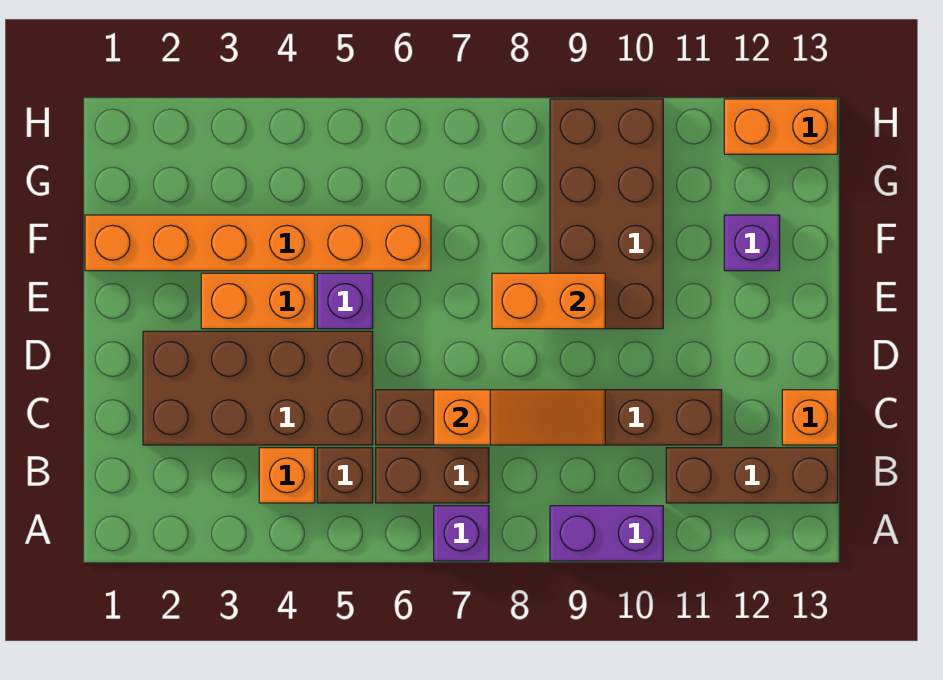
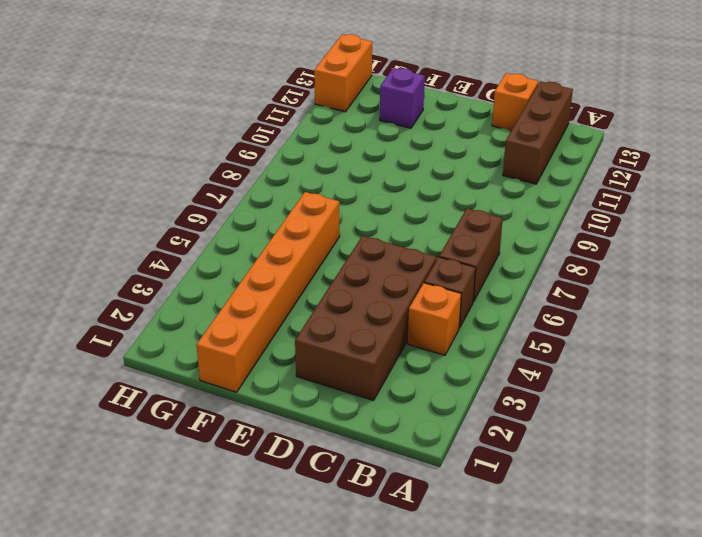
none -> purple 1x1 brick [434,506,489,561]
none -> purple 1x2 brick [550,506,663,561]
none -> brown 1x6 brick [376,390,722,445]

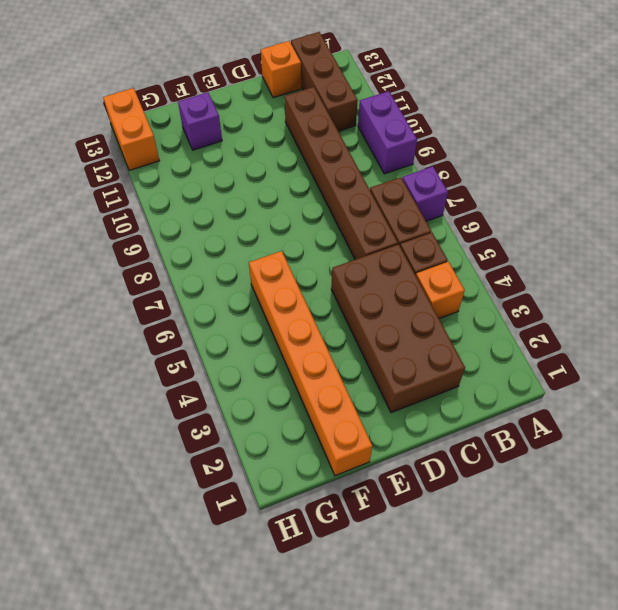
none -> orange 1x2 brick [201,273,315,329]
none -> purple 1x1 brick [317,273,373,329]
none -> brown 2x4 brick [550,99,663,329]

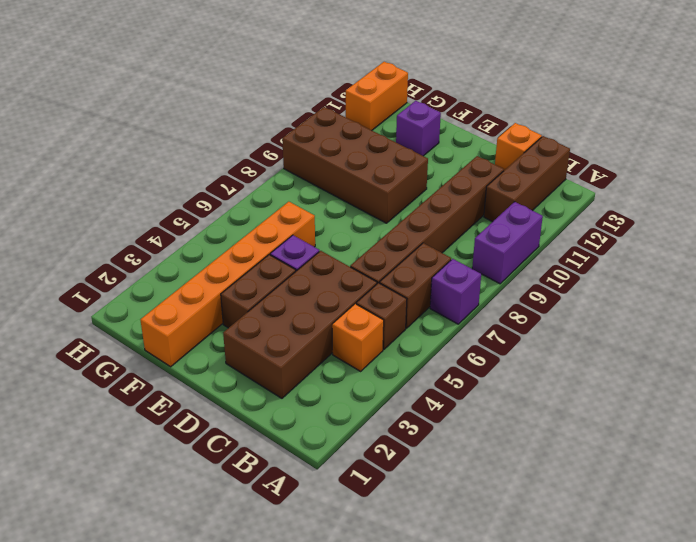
brown 1x2 brick [221,255,296,328] -> orange 1x2 brick [201,273,315,329]
none -> orange 1x3 slope [434,390,605,445]
none -> orange 1x2 brick [492,273,605,329]

